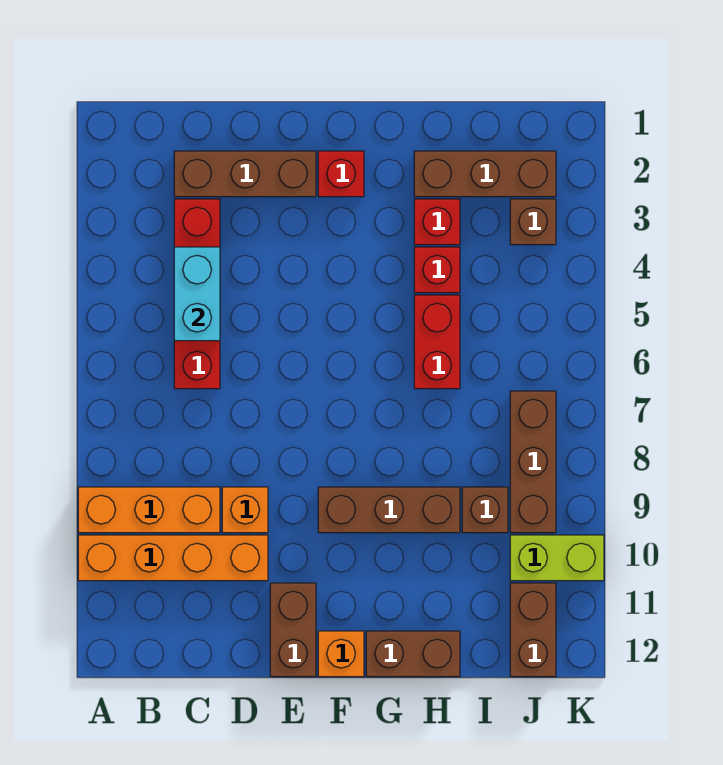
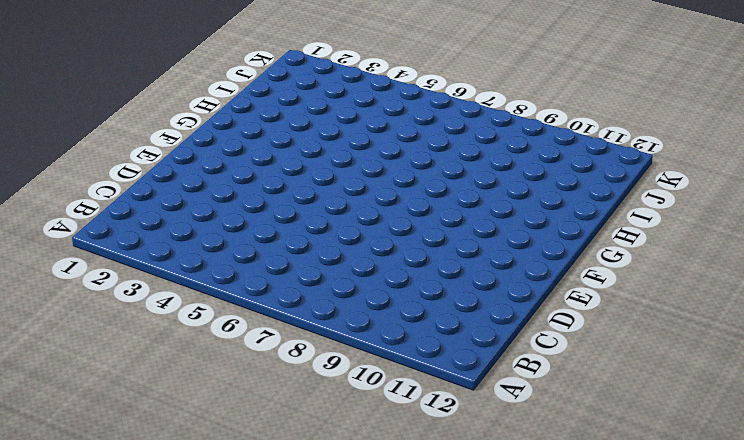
none -> orange 1x3 brick [78,487,220,533]
none -> orange 1x4 brick [78,535,268,581]
none -> brown 1x3 brick [174,151,316,197]

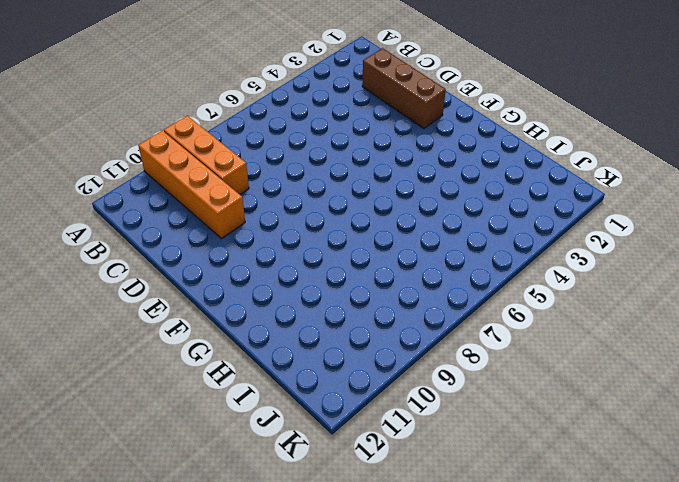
none -> red 1x4 brick [174,199,220,389]
none -> orange 1x1 brick [222,487,268,533]
none -> brown 1x2 brick [270,583,316,677]

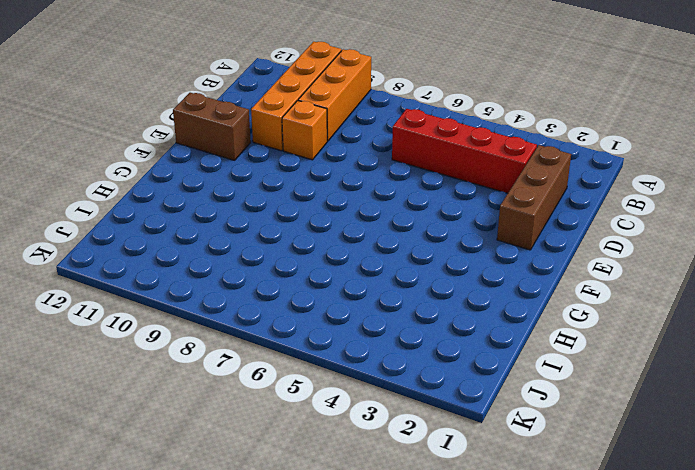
none -> red 1x1 brick [318,151,364,197]
none -> brown 1x3 brick [318,487,460,533]
none -> orange 1x1 brick [318,631,364,677]

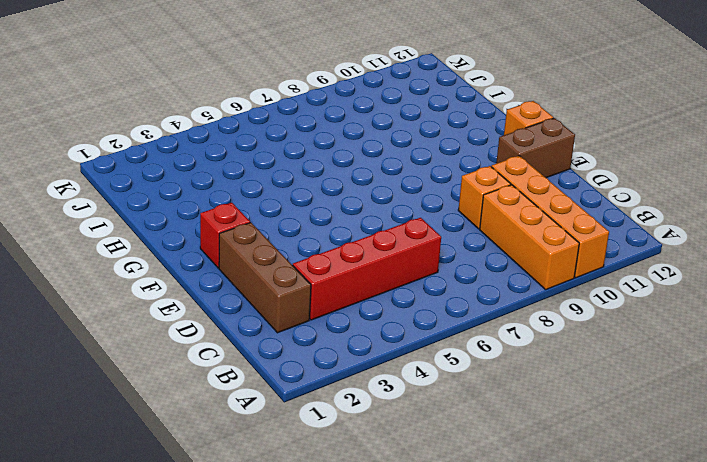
none -> brown 1x3 brick [318,487,460,533]
none -> brown 1x2 brick [366,631,460,677]
none -> brown 1x3 brick [414,151,556,197]

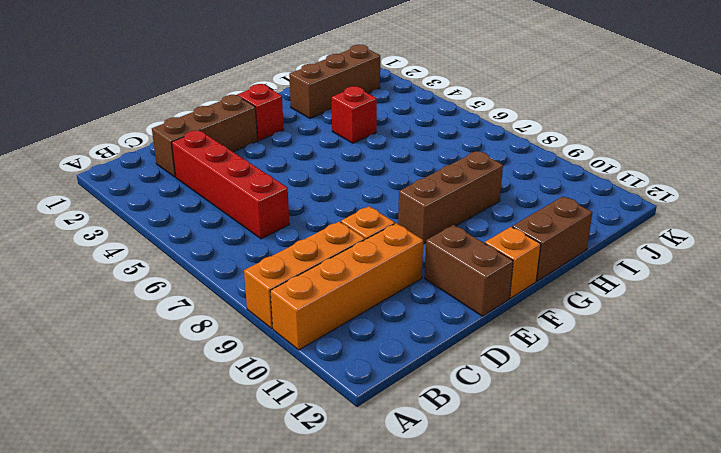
none -> red 1x1 brick [414,199,460,245]
none -> red 1x2 brick [414,295,460,389]
none -> brown 1x1 brick [462,487,508,533]

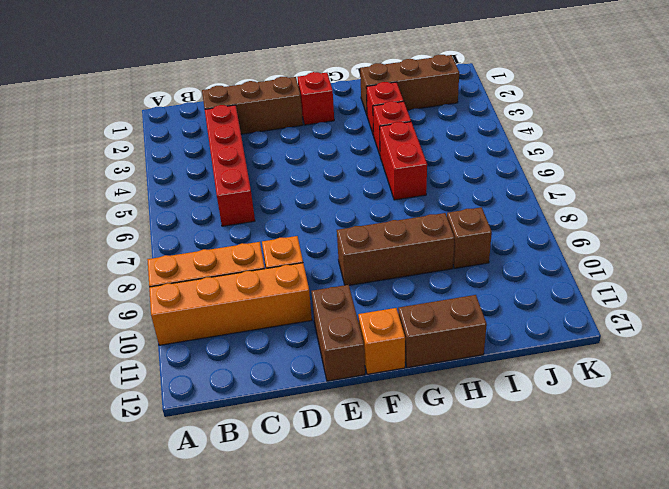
none -> brown 1x1 brick [510,199,556,245]
none -> brown 1x3 brick [510,391,556,533]
none -> lime 1x2 brick [510,535,604,581]

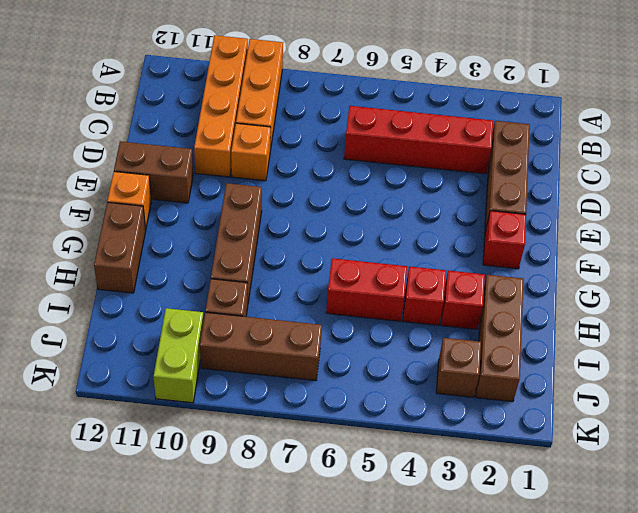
none -> brown 1x2 brick [510,583,556,677]
none -> cyan 1x2 brick [174,247,220,341]

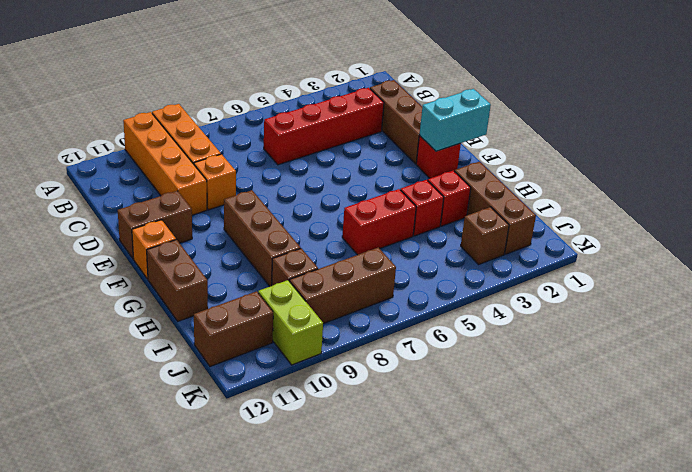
cyan 1x2 brick [419,89,491,151] -> cyan 1x2 brick moved to [174,247,220,341]

